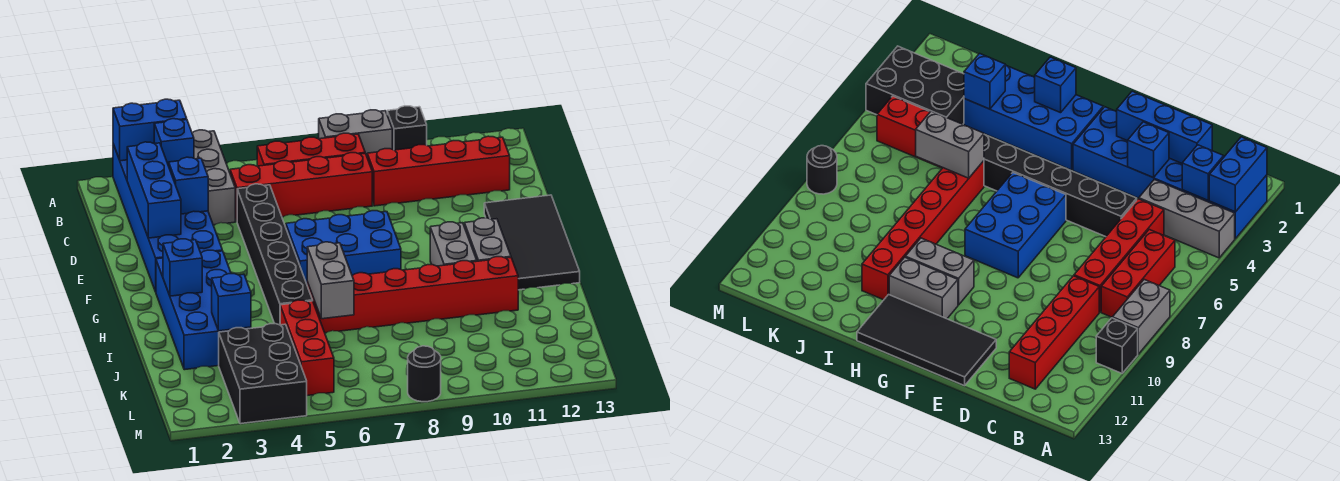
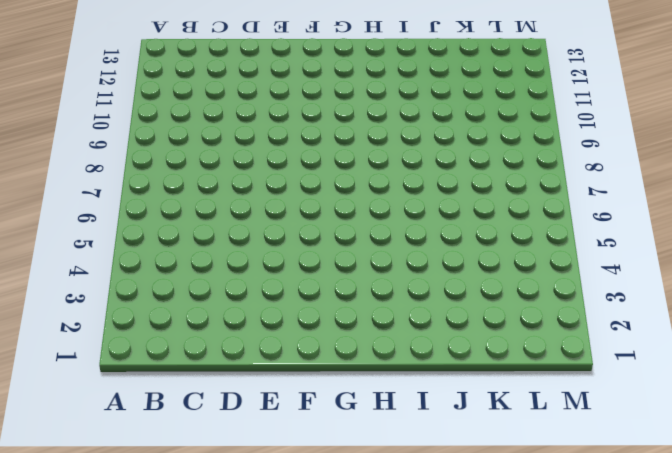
none -> blue 2x6 brick [113,144,222,292]
none -> grey 1x3 brick [192,130,235,225]
none -> grey 1x2 brick [319,110,392,156]

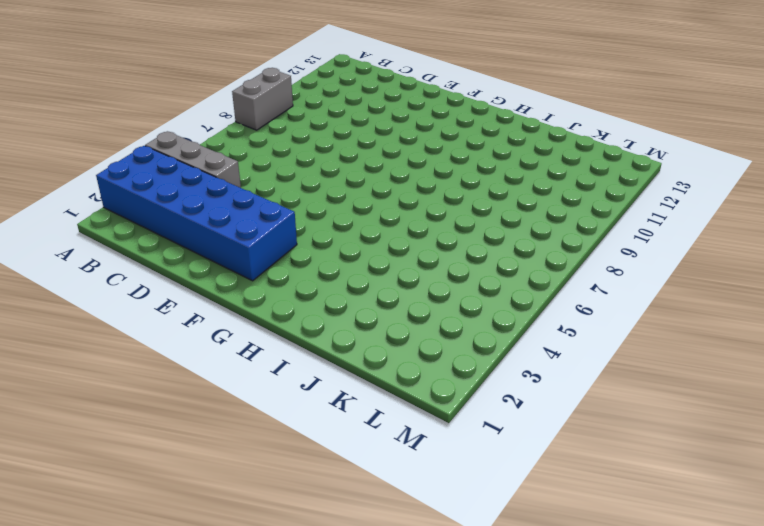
none -> black 1x1 brick [387,106,427,150]
none -> red 1x3 brick [257,133,365,166]
none -> red 1x4 brick [230,153,372,221]

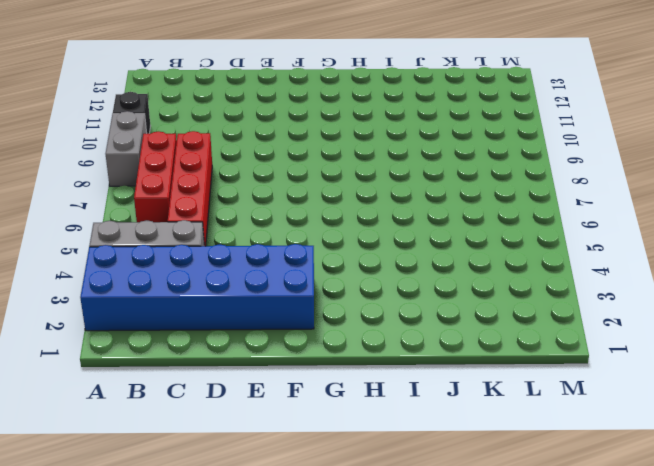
none -> red 1x4 brick [367,136,510,206]
none -> black 1x6 brick [237,184,313,325]
none -> black 2x4 tile [484,195,580,290]

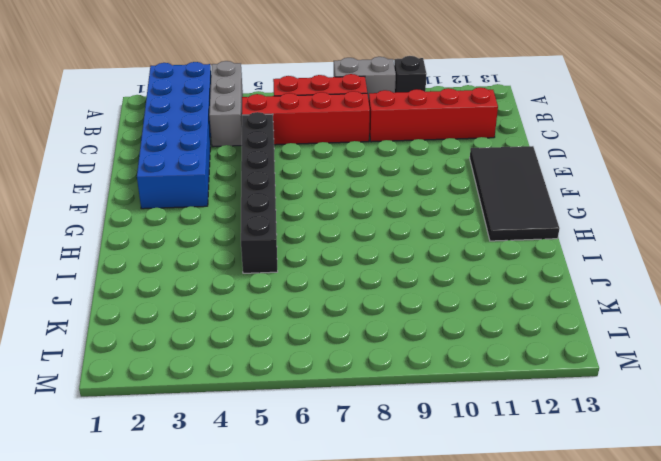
none -> blue 2x3 brick [286,211,401,284]
none -> blue 2x4 brick [156,250,251,370]
none -> grey 1x2 brick [430,222,477,266]

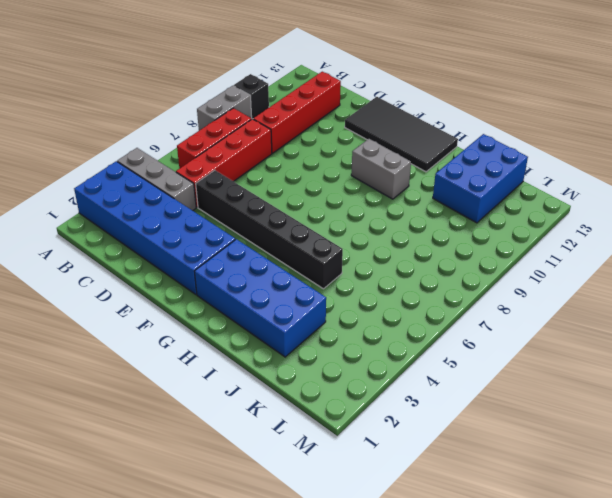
blue 2x3 brick [433,134,528,223] -> blue 2x3 brick moved to [286,211,401,284]
none -> grey 1x2 brick [464,218,511,261]
none -> red 1x6 brick [307,257,518,333]
none -> red 1x3 brick [280,300,334,396]

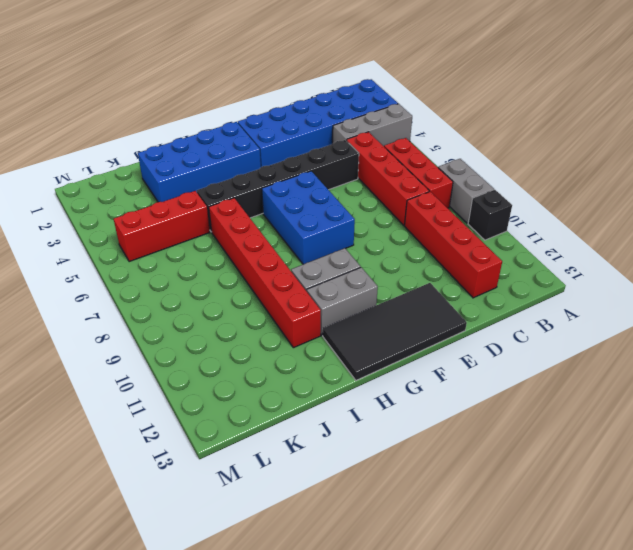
none -> black 2x3 brick [219,324,307,424]
none -> black 1x1 round brick [408,346,441,402]
none -> blue 1x2 brick [113,99,187,161]

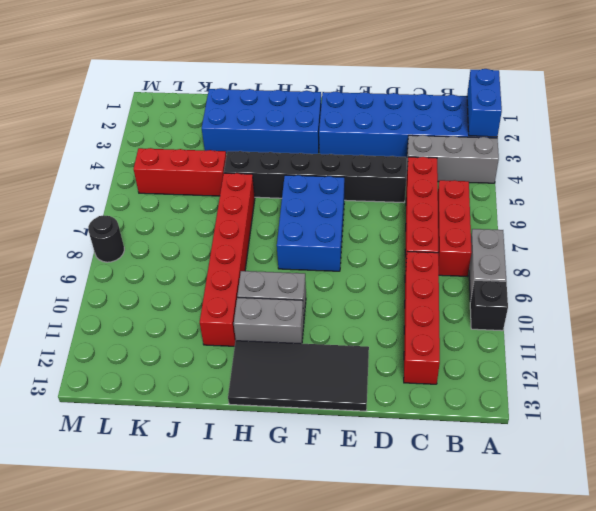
none -> black 2x3 brick [219,324,307,424]
none -> blue 1x1 brick [154,119,194,166]
none -> blue 1x3 brick [127,142,181,238]

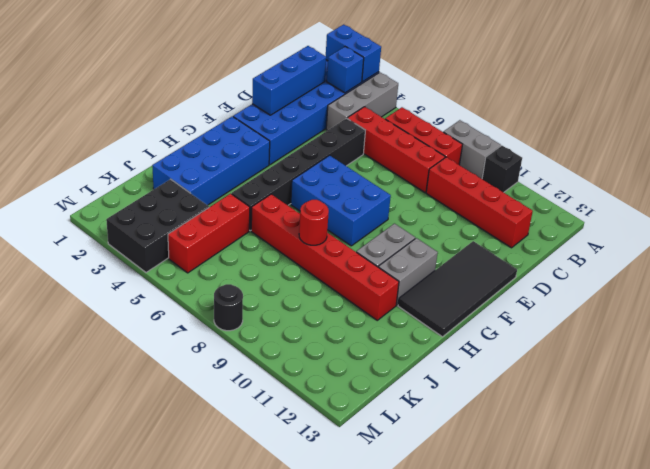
red 1x1 round brick [299,200,329,245] -> none
none -> blue 1x1 brick [169,157,208,214]
none -> blue 1x1 brick [163,239,202,296]
none -> grey 1x2 brick [307,242,354,319]

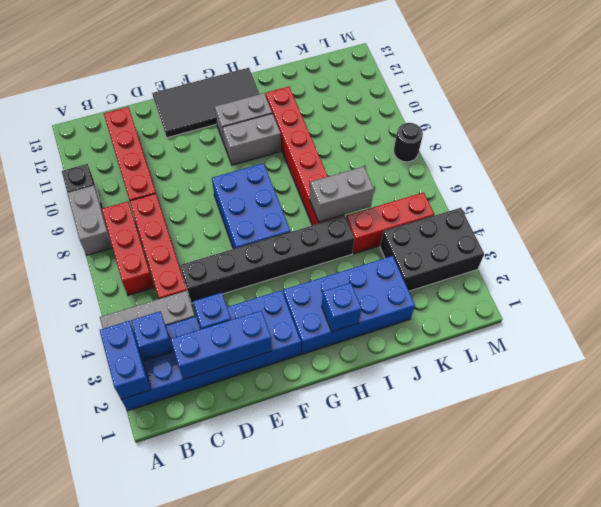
none -> blue 1x1 brick [212,274,251,331]

